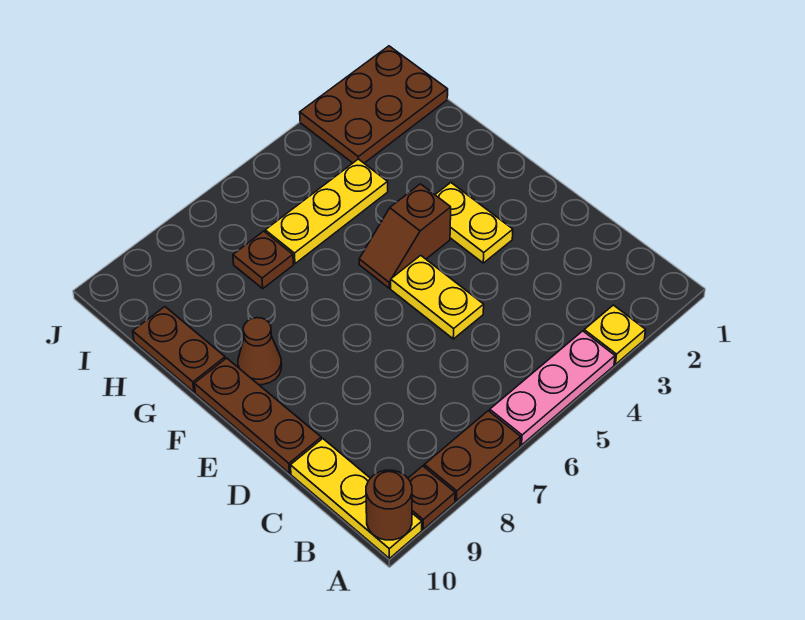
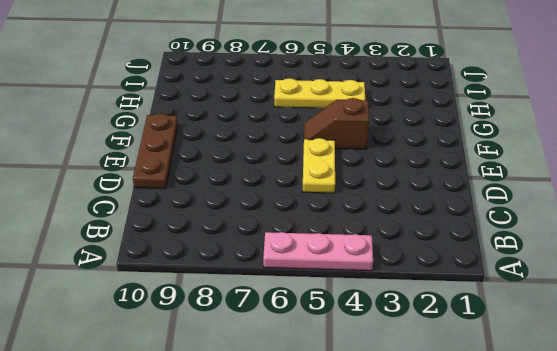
none -> yellow 1x1 plate [584,305,646,364]
none -> brown 1x2 plate [424,411,521,501]
none -> brown 1x1 plate [408,466,455,529]

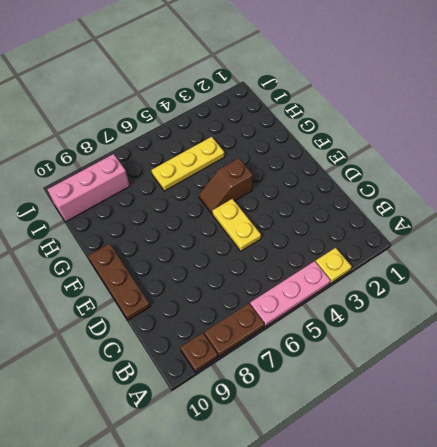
pink 1x3 brick [47,154,130,222] -> none
none -> yellow 1x3 plate [290,439,422,558]
none -> yellow 1x2 plate [435,183,513,263]
none -> brown 1x1 cone [238,318,282,385]

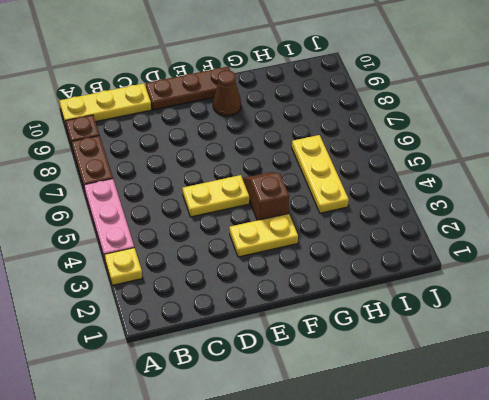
none -> brown 1x2 plate [133,307,225,392]
none -> brown 1x1 plate [233,231,293,288]
none -> brown 2x3 plate [300,46,448,163]

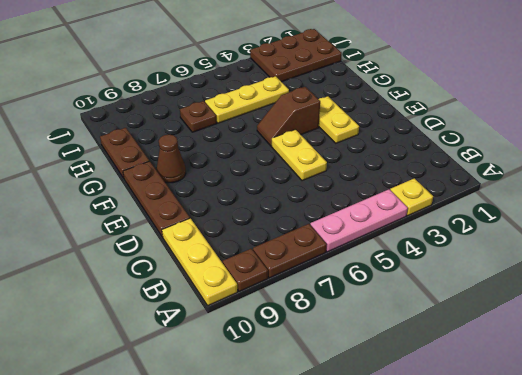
none -> brown 1x1 round brick [366,470,412,540]

